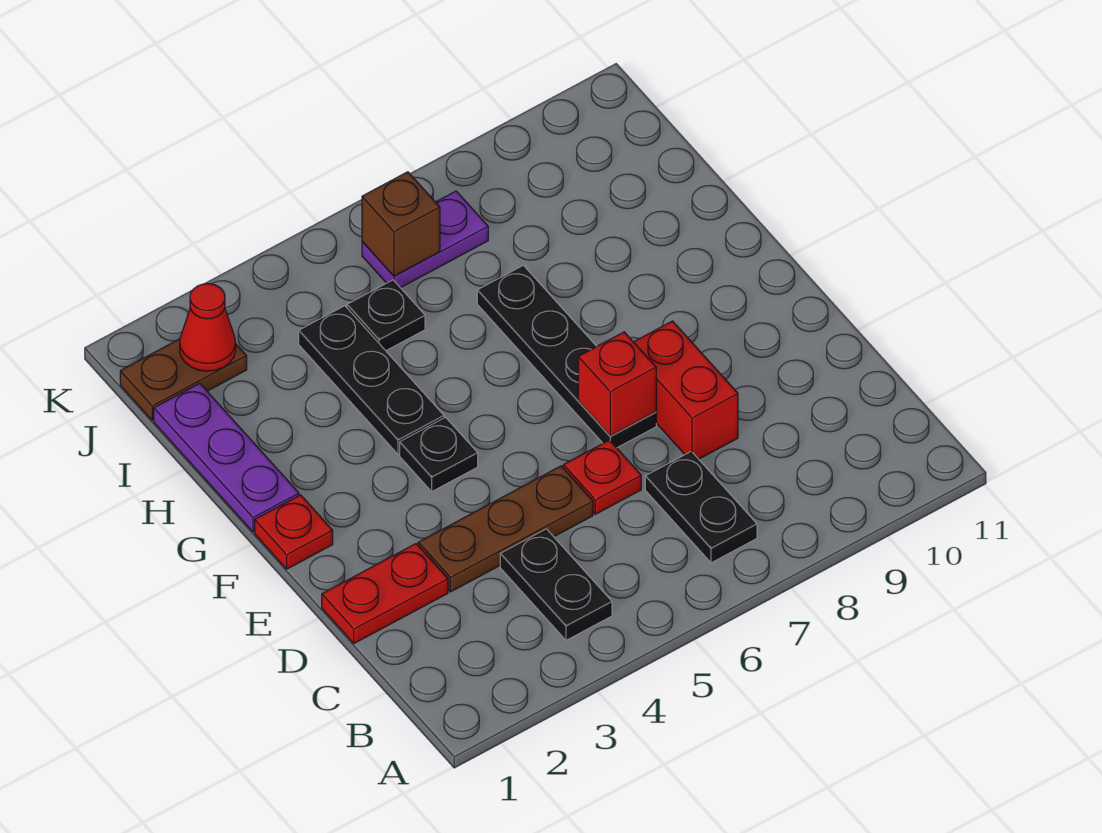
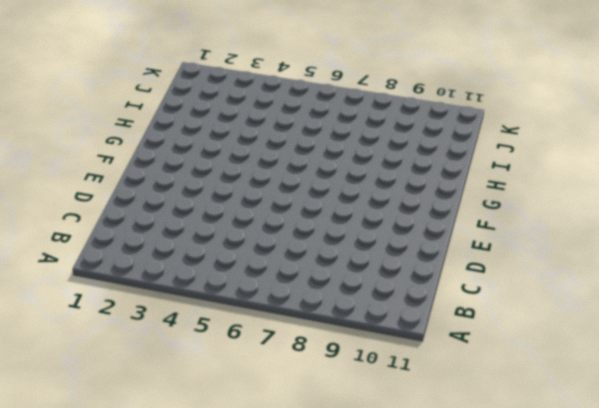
none -> black 1x2 plate [500,529,612,640]
none -> black 1x2 plate [645,451,757,563]
none -> red 1x2 plate [322,544,448,643]

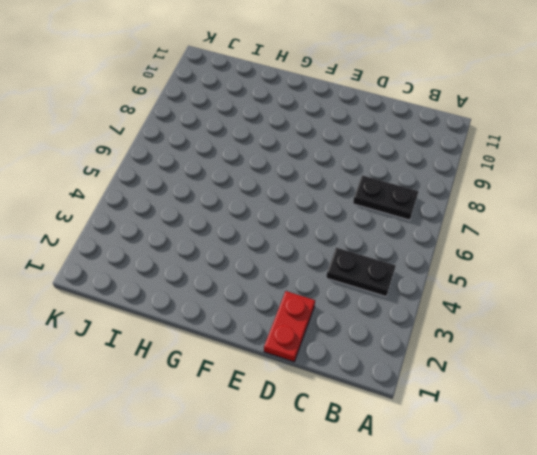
none -> brown 1x3 plate [418,466,593,592]
none -> red 1x1 plate [563,440,641,514]
none -> red 1x2 brick [634,321,738,459]

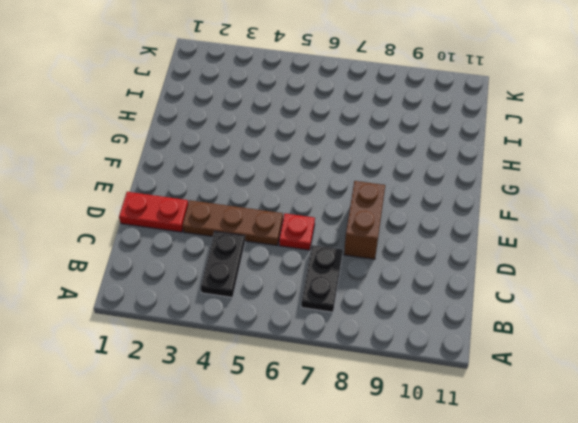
brown 1x2 brick [344,181,385,259] -> red 1x2 brick [634,321,738,459]
none -> black 1x4 plate [477,265,656,448]
none -> red 1x1 plate [255,495,333,569]
none -> black 1x1 plate [400,417,478,491]

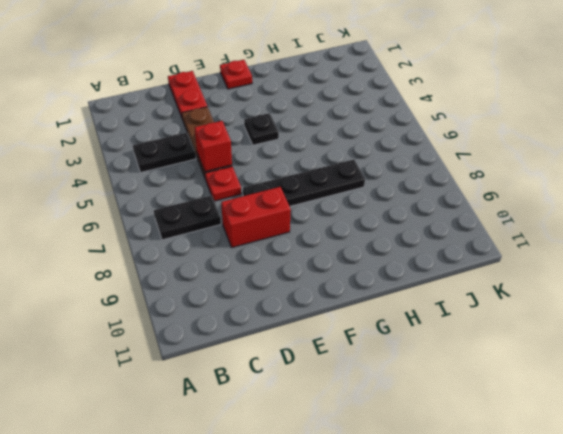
red 1x1 brick [195,121,232,172] -> red 1x1 brick moved to [578,332,656,436]
none -> purple 1x3 plate [154,383,299,532]
none -> black 1x3 plate [299,306,444,454]
none -> black 1x1 plate [347,280,425,351]

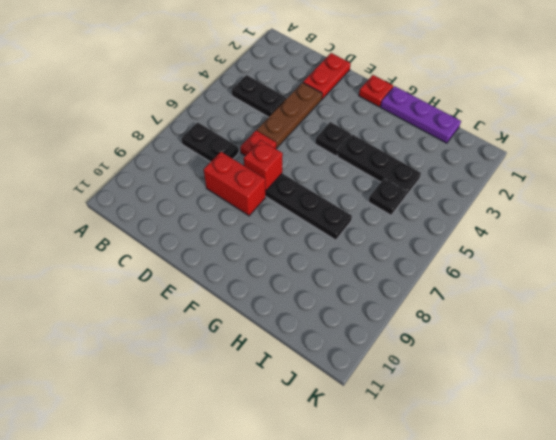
none -> brown 1x2 plate [120,339,247,420]
none -> purple 1x2 plate [362,191,488,288]
none -> red 1x1 cone [180,284,236,371]

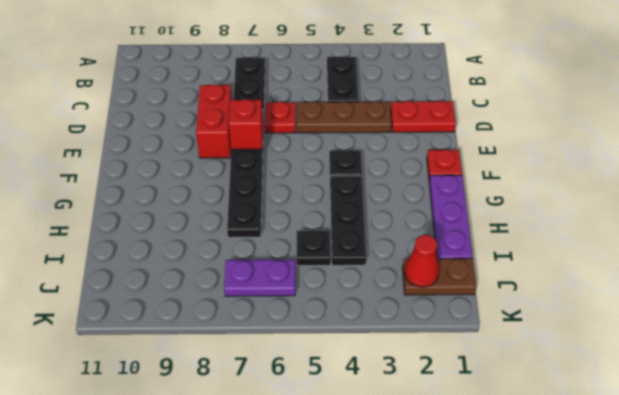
none -> brown 1x1 brick [362,172,440,276]

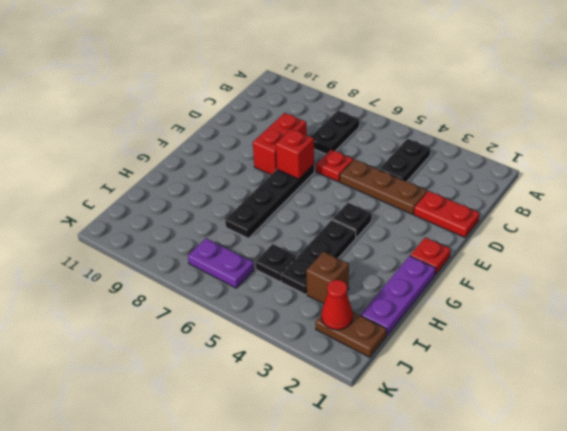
brown 1x1 brick [306,252,349,304] -> brown 1x1 brick moved to [362,172,440,276]

